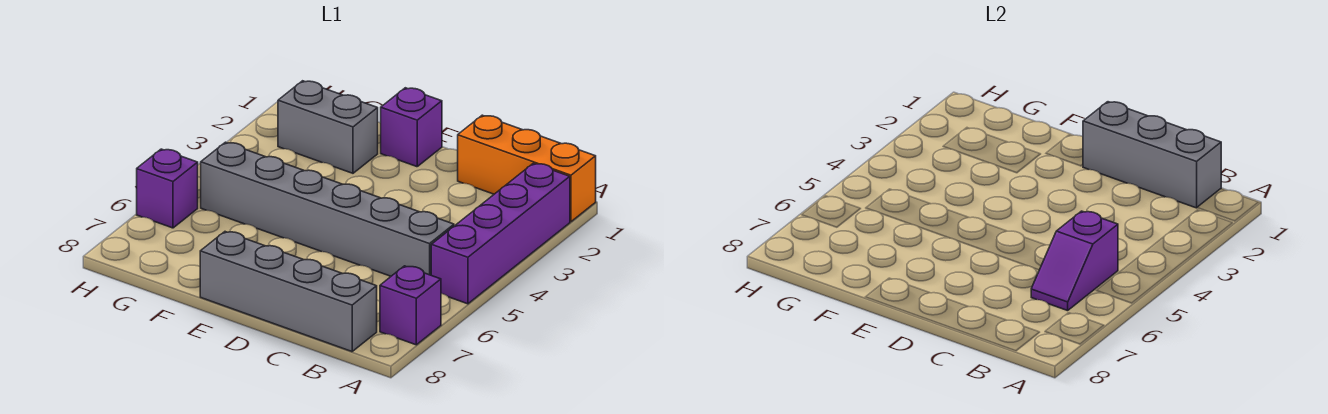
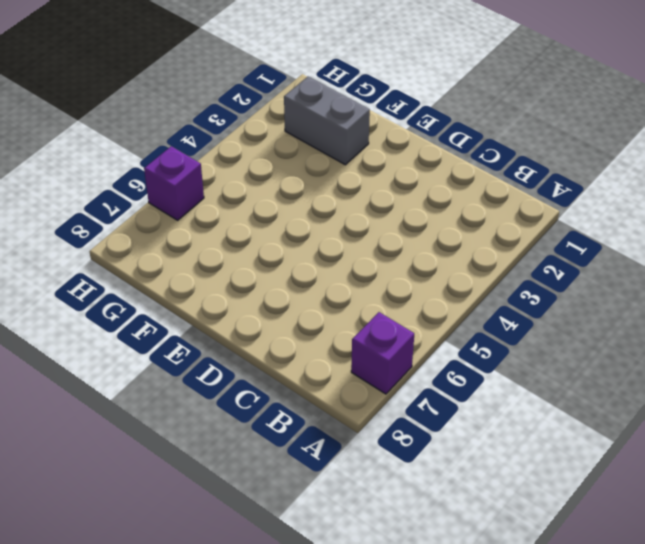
none -> orange 1x3 brick [458,115,596,222]
none -> purple 1x4 brick [431,163,570,304]

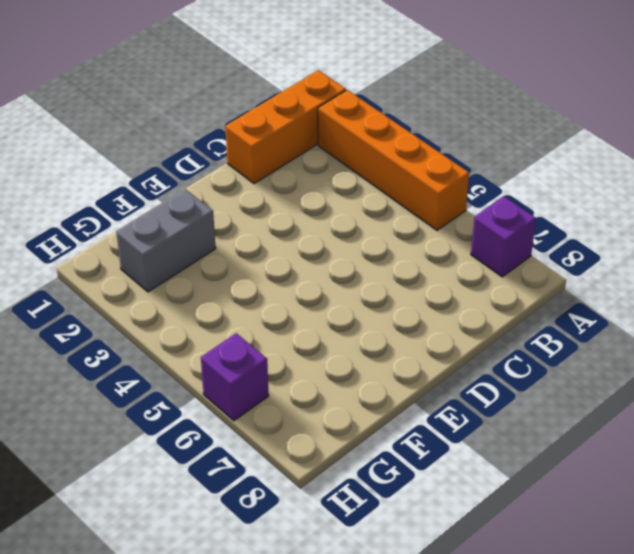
orange 1x4 brick [318,90,469,230] -> purple 1x4 brick [431,163,570,304]
none -> grey 1x6 brick [201,142,454,276]
none -> grey 1x4 brick [200,232,377,352]

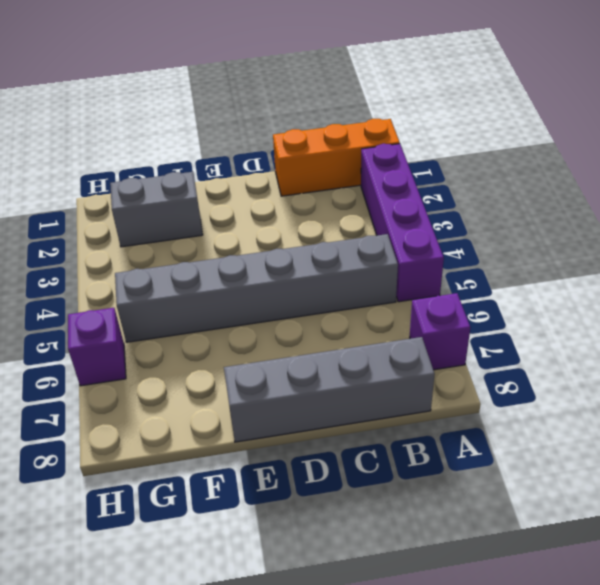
none -> purple 1x1 brick [381,88,442,167]
none -> grey 1x3 brick [1083,102,1221,208]

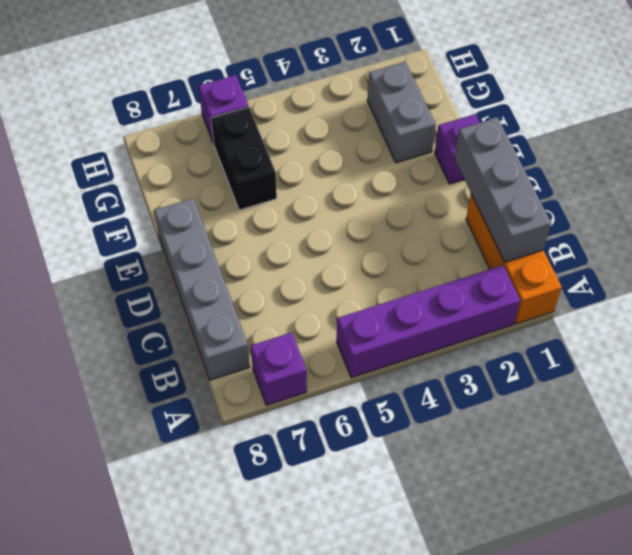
black 1x2 brick [211,107,277,210] -> none
none -> grey 1x6 brick [201,142,454,276]
none -> purple 1x2 slope [1031,211,1118,311]

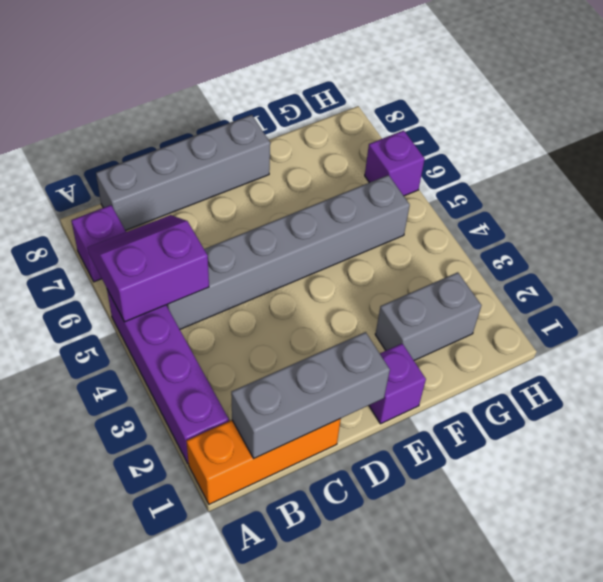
purple 2x2 slope [88,215,209,322] -> purple 1x2 slope [1031,211,1118,311]

